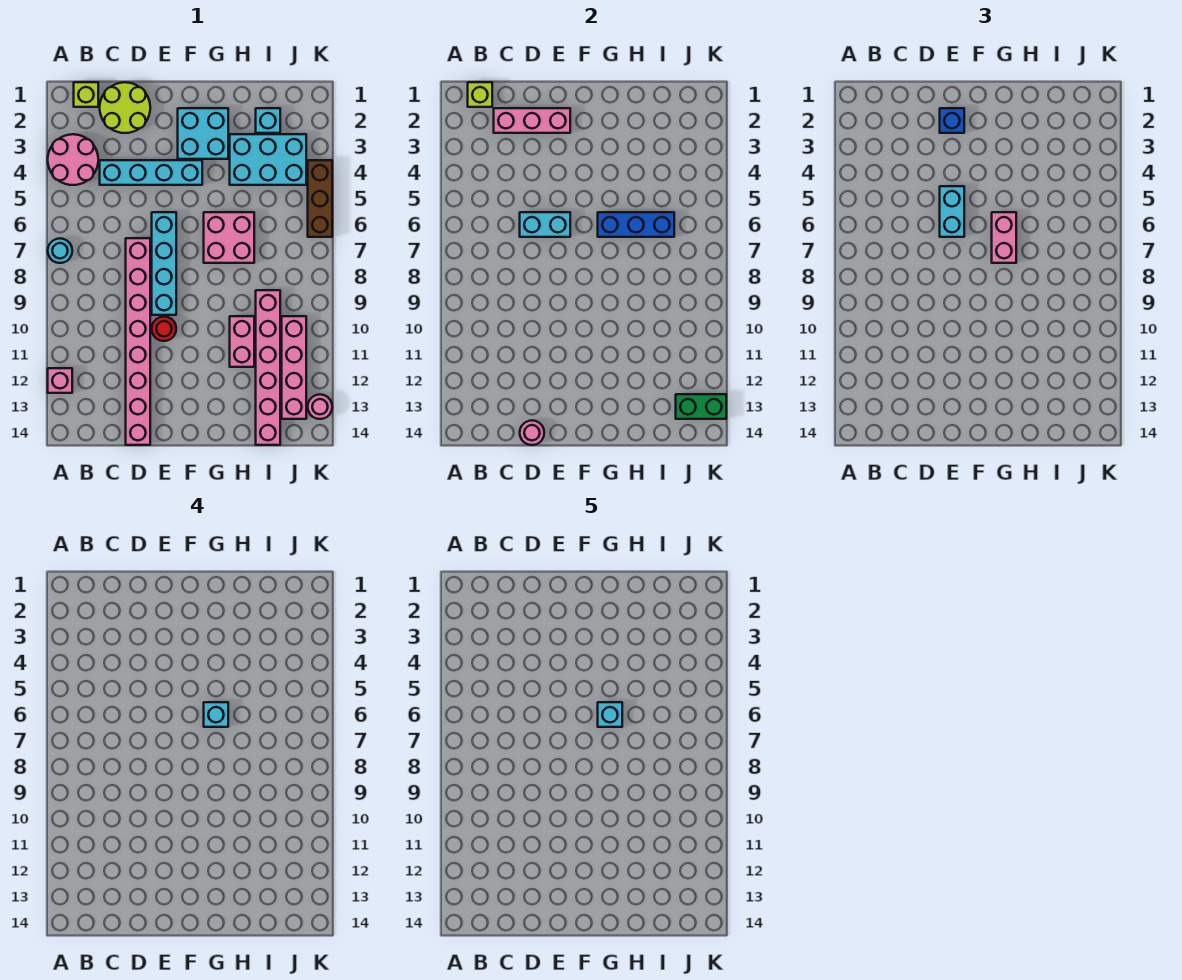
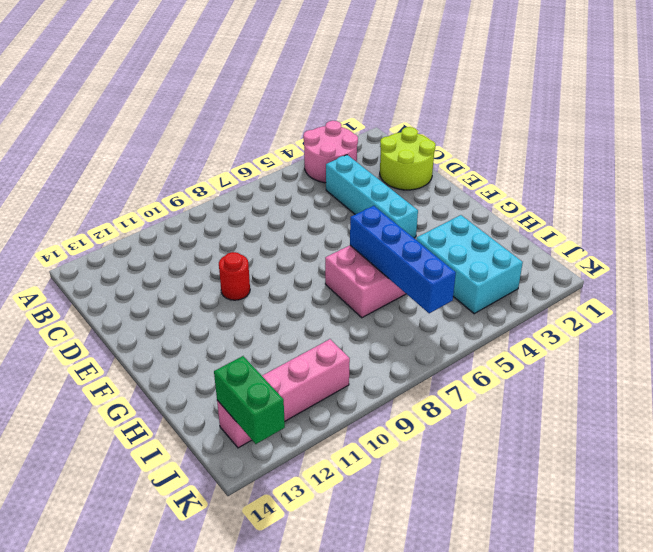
blue 1x4 brick [350,206,456,313] -> blue 1x3 brick [598,212,674,237]
none -> cyan 1x1 round brick [48,238,72,263]
none -> pink 1x1 brick [48,368,72,393]
none -> lime 1x1 brick [74,82,98,107]

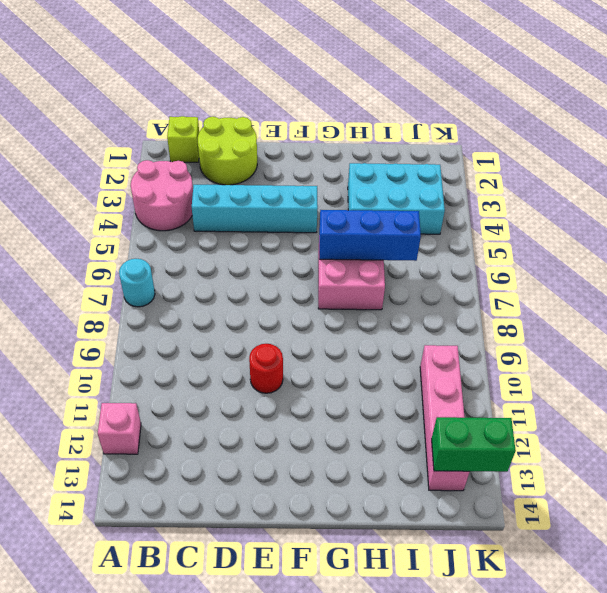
none -> pink 1x8 brick [126,238,150,445]
none -> cyan 1x4 brick [152,212,176,315]
none -> cyan 2x2 brick [178,108,228,159]

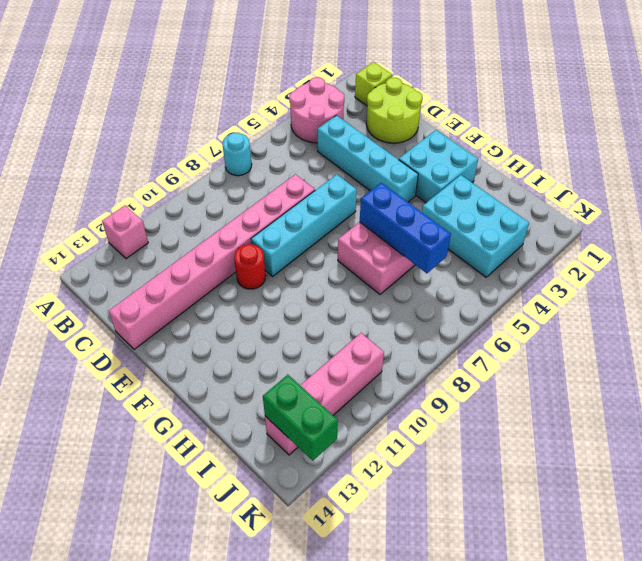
none -> pink 1x2 brick [230,316,254,367]
none -> cyan 1x1 brick [256,108,280,133]
none -> pink 1x6 brick [256,290,280,445]

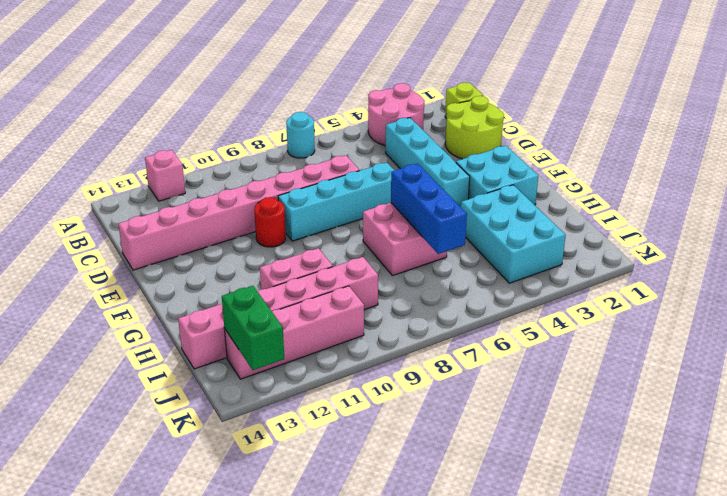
none -> cyan 1x1 brick [256,108,280,133]
none -> brown 1x3 brick [308,160,332,237]
none -> pink 1x1 round brick [308,394,332,419]

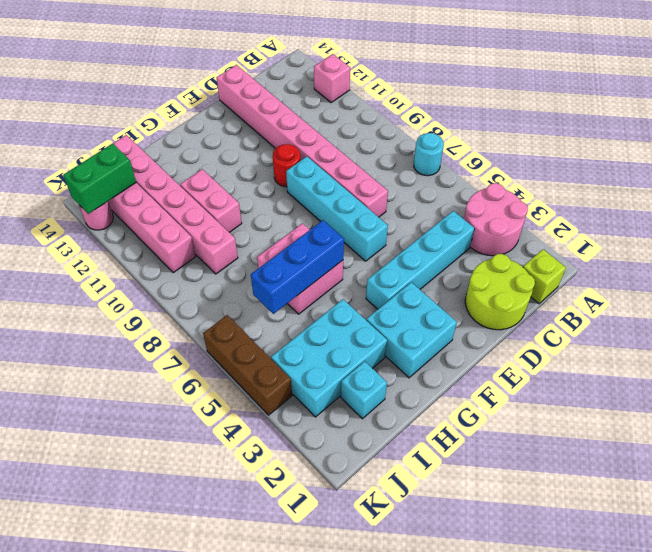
none -> lime 1x1 brick [468,82,492,107]
none -> pink 1x3 brick [494,108,570,133]
none -> cyan 1x2 brick [520,212,570,237]

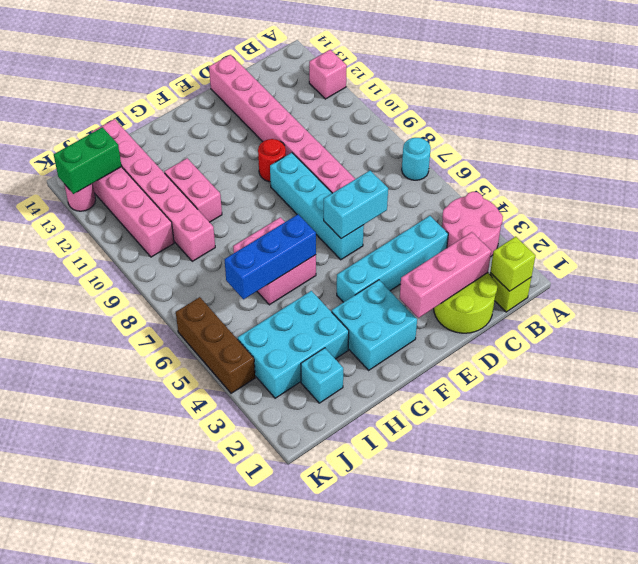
none -> pink 1x1 round brick [520,420,544,445]
none -> blue 1x1 brick [940,108,964,133]
none -> cyan 1x2 brick [940,186,964,237]

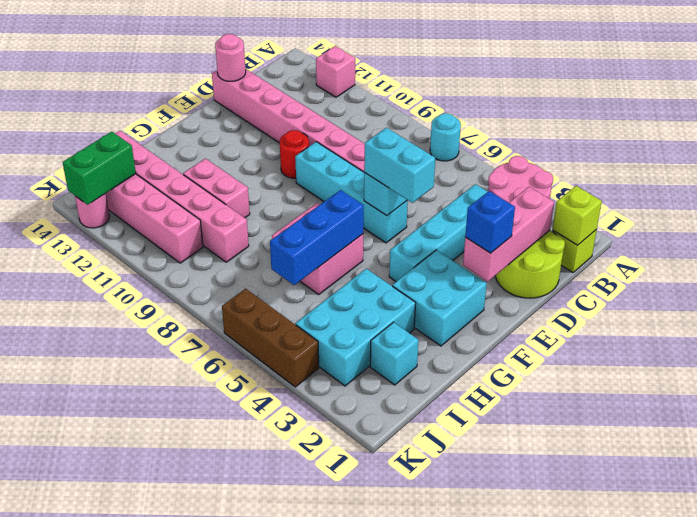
none -> pink 1x2 brick [992,212,1016,263]
none -> cyan 1x1 brick [204,702,228,727]
none -> cyan 1x1 brick [598,702,622,727]

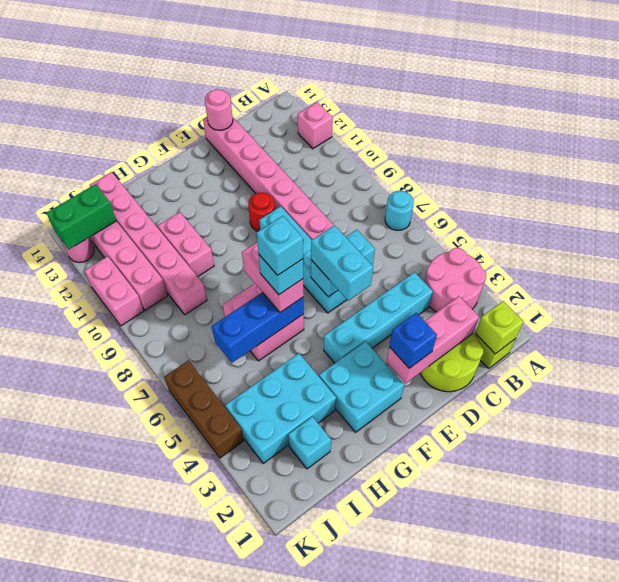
pink 1x2 brick [85,256,144,326] -> none

